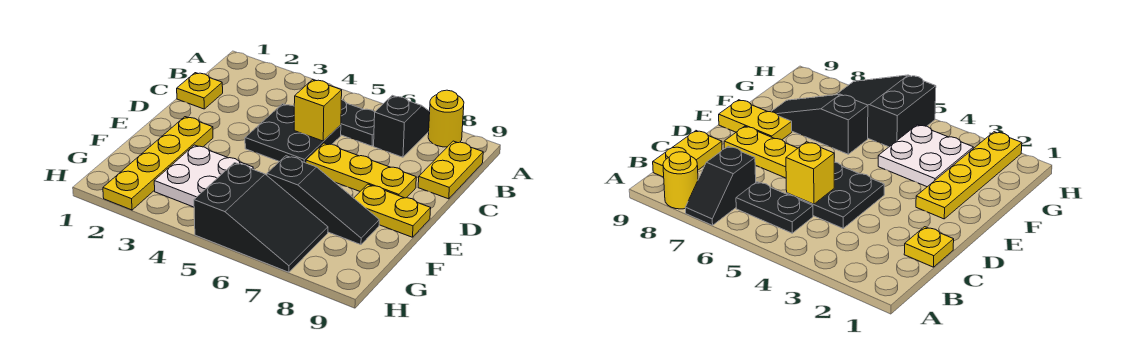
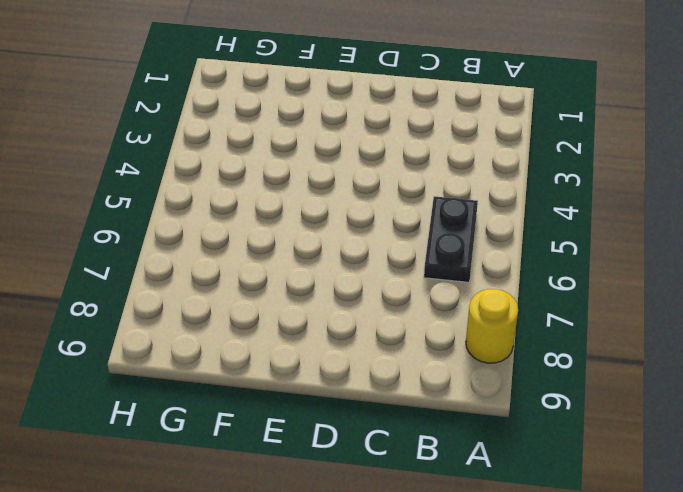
none -> black 1x2 slope [374,95,430,157]
none -> yellow 1x2 plate [418,141,483,199]
none -> yellow 1x1 plate [177,73,223,109]

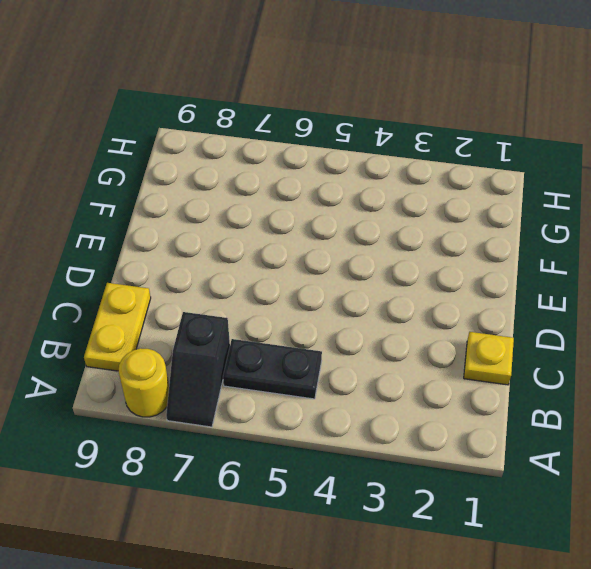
none -> black 2x2 plate [245,104,341,163]
none -> yellow 1x3 plate [306,143,416,198]
none -> yellow 1x4 plate [103,117,213,210]

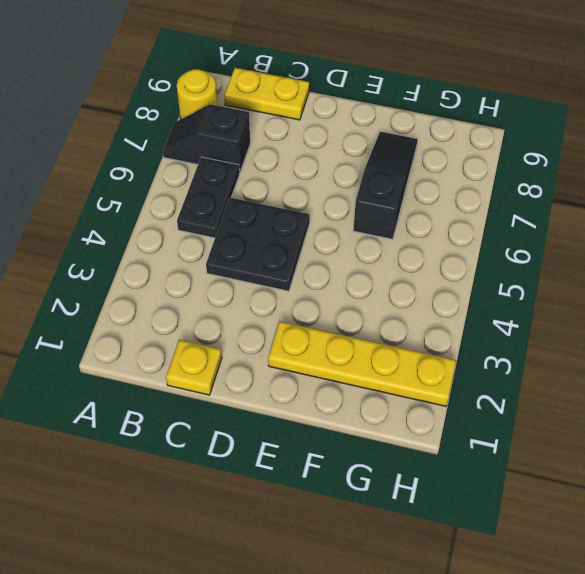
none -> yellow 1x3 plate [306,143,416,198]
none -> yellow 1x2 plate [354,184,431,237]
none -> white 2x2 plate [154,145,253,207]

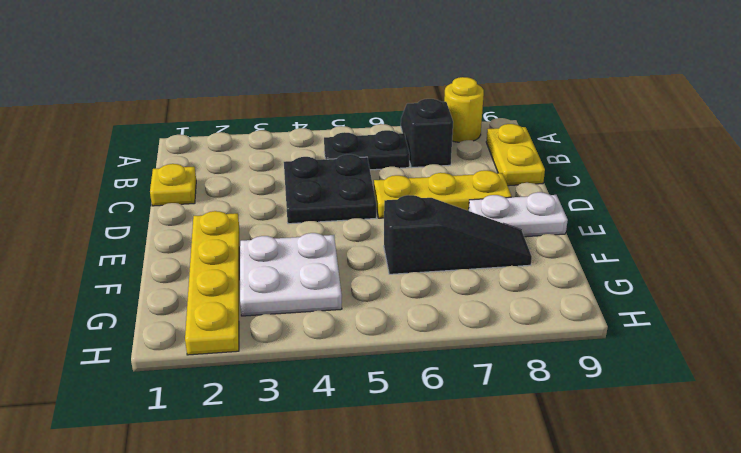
white 1x2 plate [469,192,568,237] -> yellow 1x2 plate [354,184,431,237]
none -> black 2x3 slope [194,163,328,272]
none -> yellow 1x1 brick [294,80,342,141]

